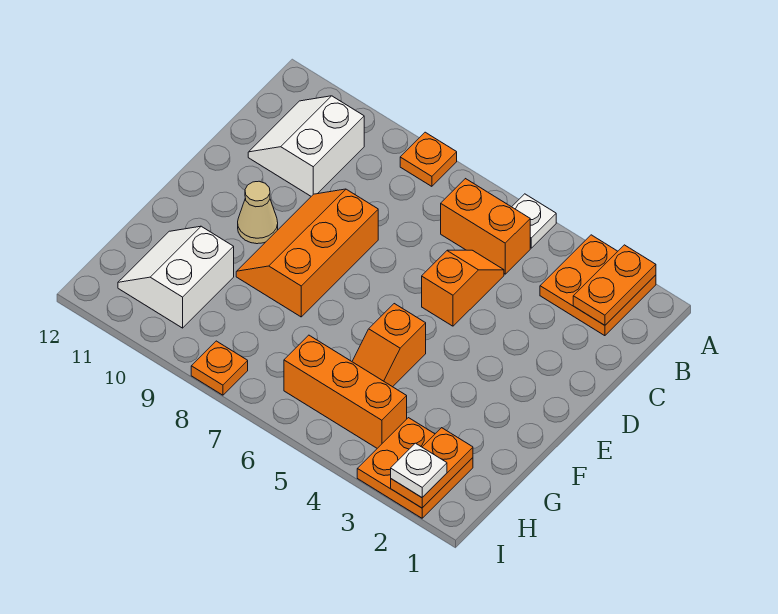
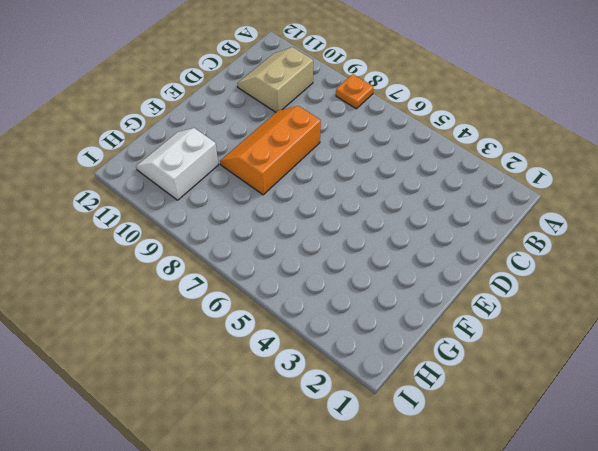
tan 2x2 slope [237,47,313,112] -> white 2x2 slope [248,96,364,196]
none -> orange 2x2 plate [540,235,656,336]
none -> white 1x1 plate [512,194,556,248]
none -> orange 1x2 brick [441,179,530,274]

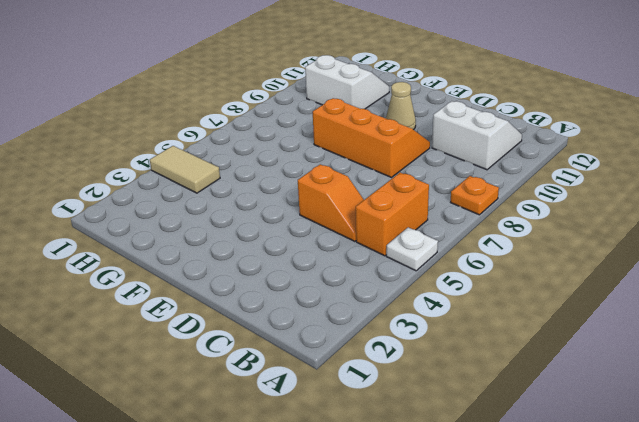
tan 1x2 tile [150,146,220,193] -> orange 1x3 brick [284,335,407,448]
none -> orange 2x2 plate [540,235,656,336]
none -> orange 1x2 slope [352,304,426,387]
none -> orange 2x2 plate [357,418,473,518]

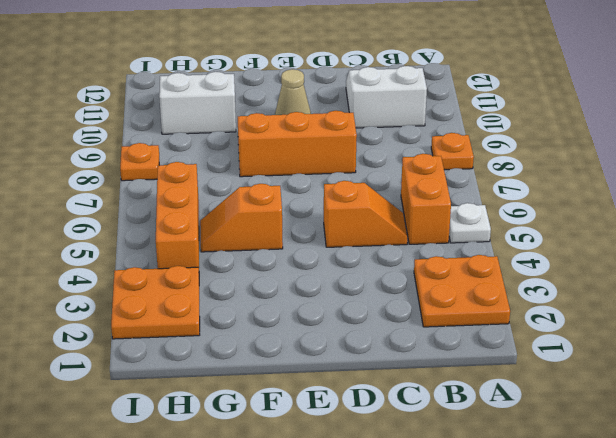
none -> orange 1x2 plate [573,245,656,325]
none -> orange 1x2 plate [391,428,473,508]
none -> white 1x1 plate [391,443,447,497]

